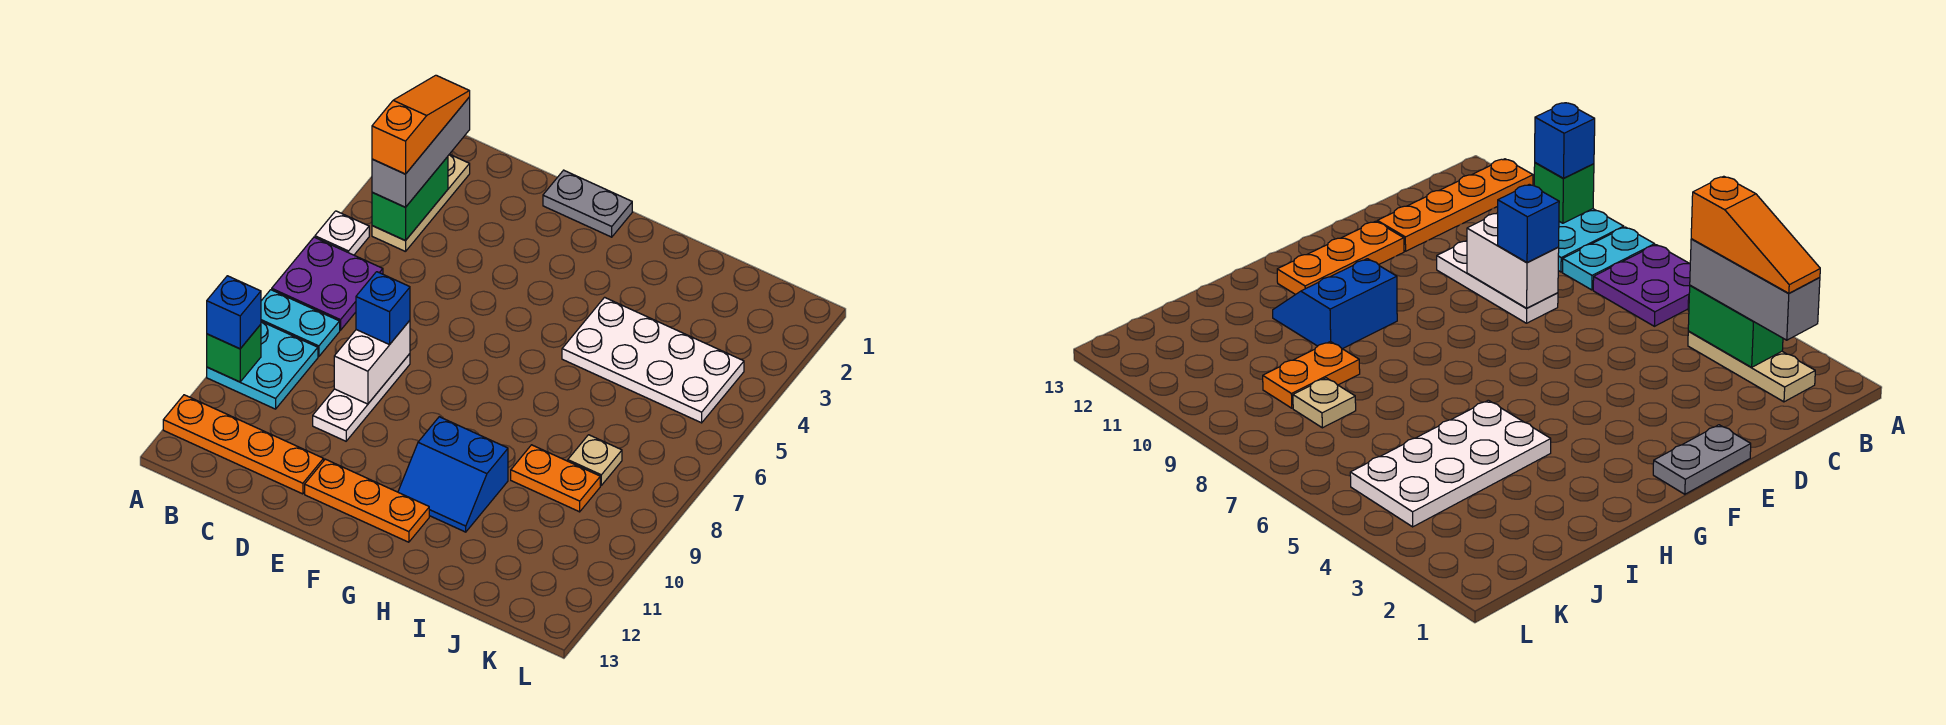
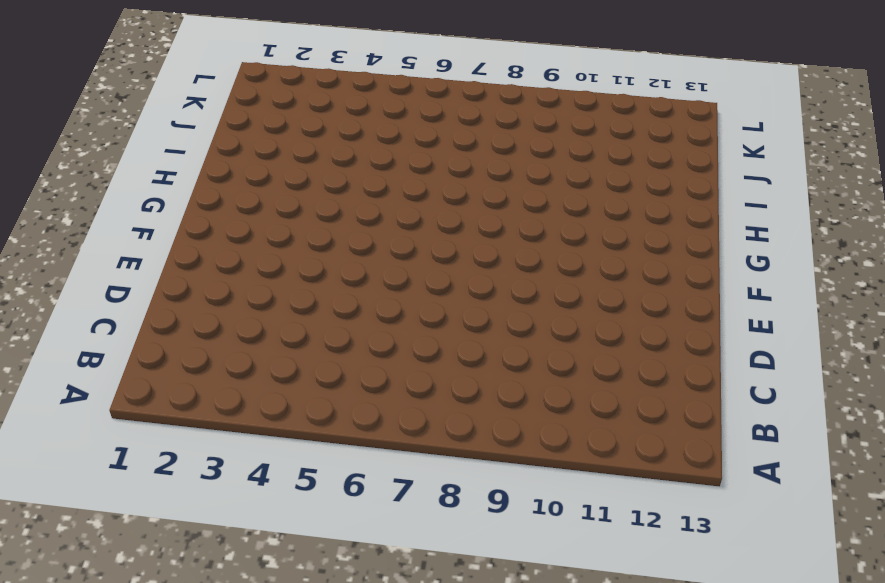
none -> white 1x1 plate [315,211,369,255]
none -> purple 2x2 plate [272,237,383,330]
none -> cyan 1x2 plate [261,290,340,357]

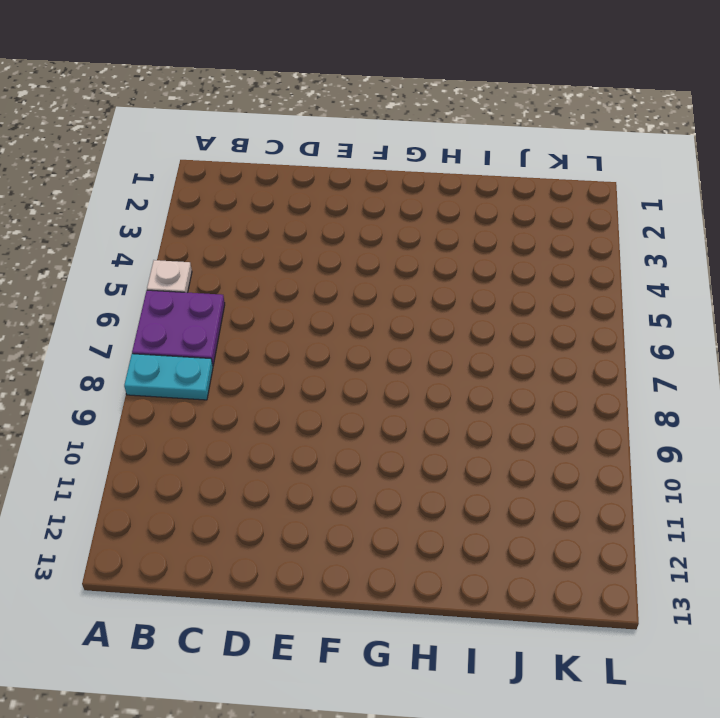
none -> cyan 2x2 plate [207,322,318,409]
none -> orange 1x4 plate [163,395,324,494]
none -> tan 1x3 plate [372,154,470,252]

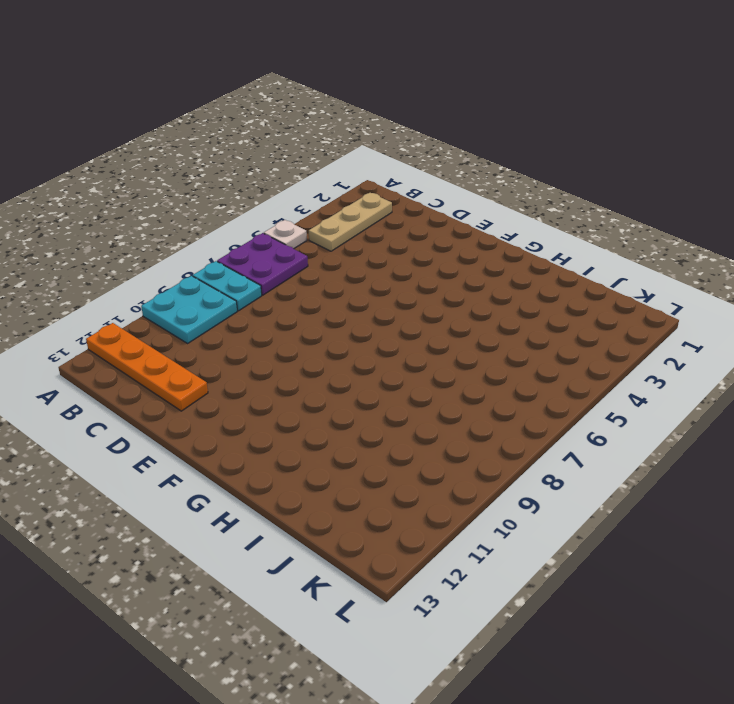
none -> white 1x3 plate [313,354,410,441]
none -> grey 1x2 plate [543,170,632,237]
none -> orange 1x3 plate [305,459,429,542]

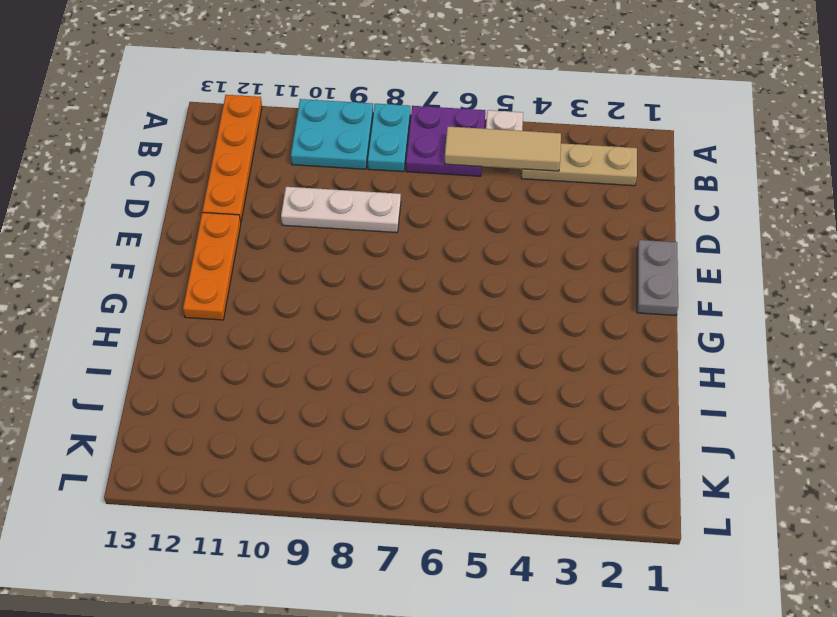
tan 1x3 tile [445,127,561,171] -> green 1x2 brick [372,157,448,241]
none -> blue 2x2 slope [398,417,508,532]
none -> white 2x4 plate [562,297,744,423]
none -> orange 1x2 plate [511,445,600,512]

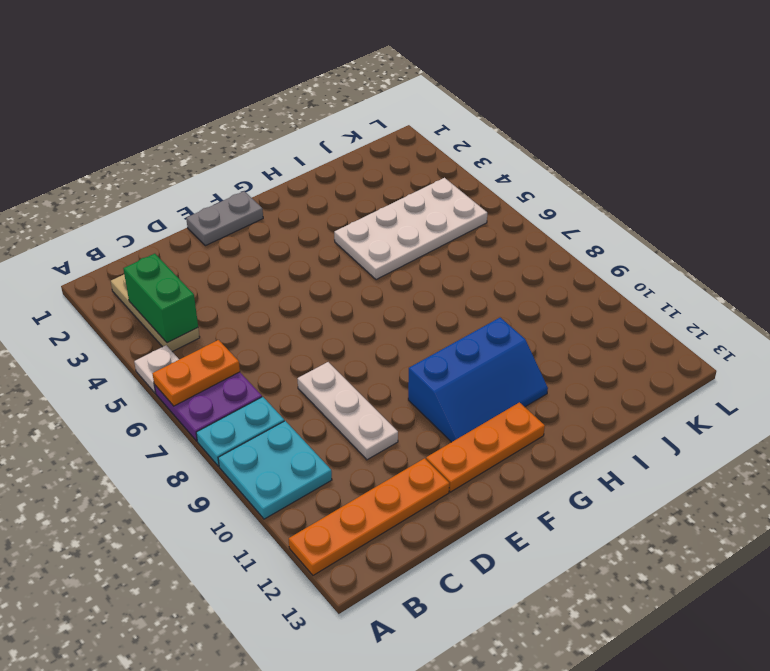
orange 1x2 plate [152,340,240,406] -> orange 1x2 plate moved to [511,445,600,512]
blue 2x3 slope [408,318,548,442] -> blue 2x2 slope [398,417,508,532]
none -> tan 1x1 plate [568,435,622,485]
none -> green 1x1 brick [207,324,261,382]
none -> white 1x2 brick [334,321,410,404]

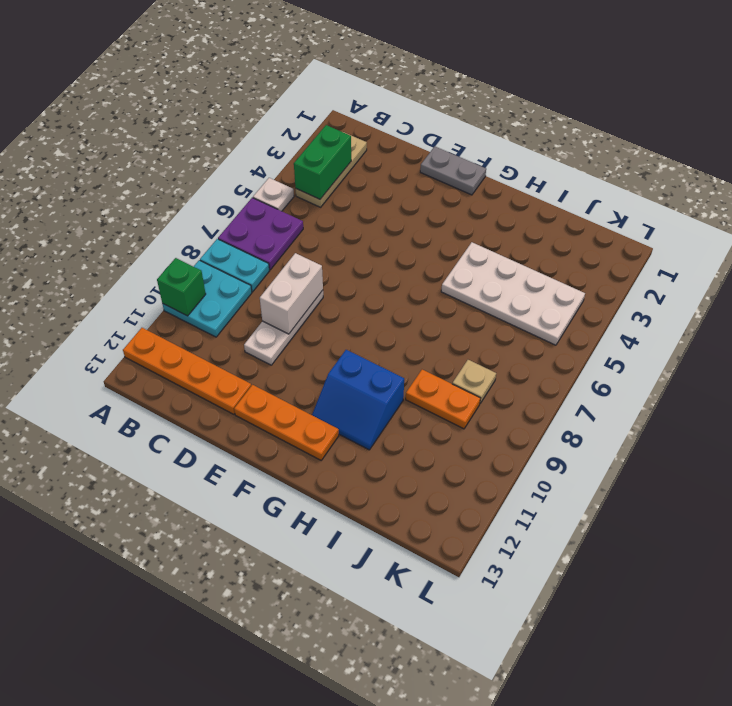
none -> blue 1x1 brick [207,276,261,349]
none -> grey 1x3 brick [372,97,470,207]
none -> blue 1x1 brick [356,272,410,345]

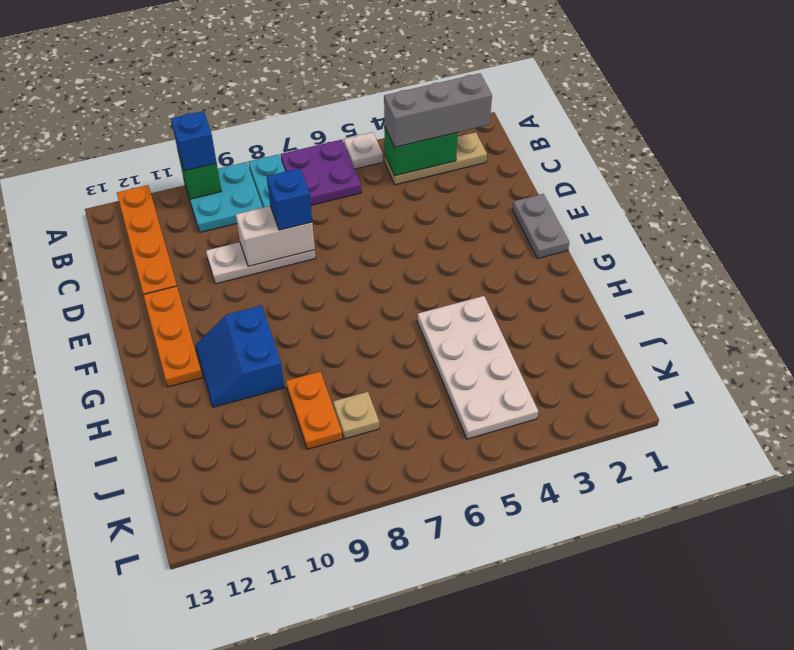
none -> orange 1x3 slope [372,75,470,174]

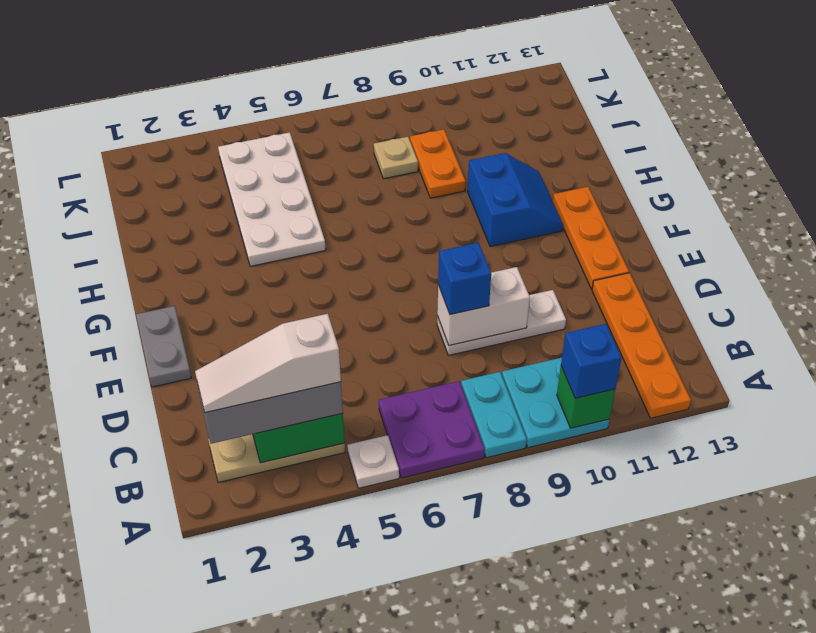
white 1x3 slope [195,314,341,413] -> orange 1x3 slope [372,75,470,174]

